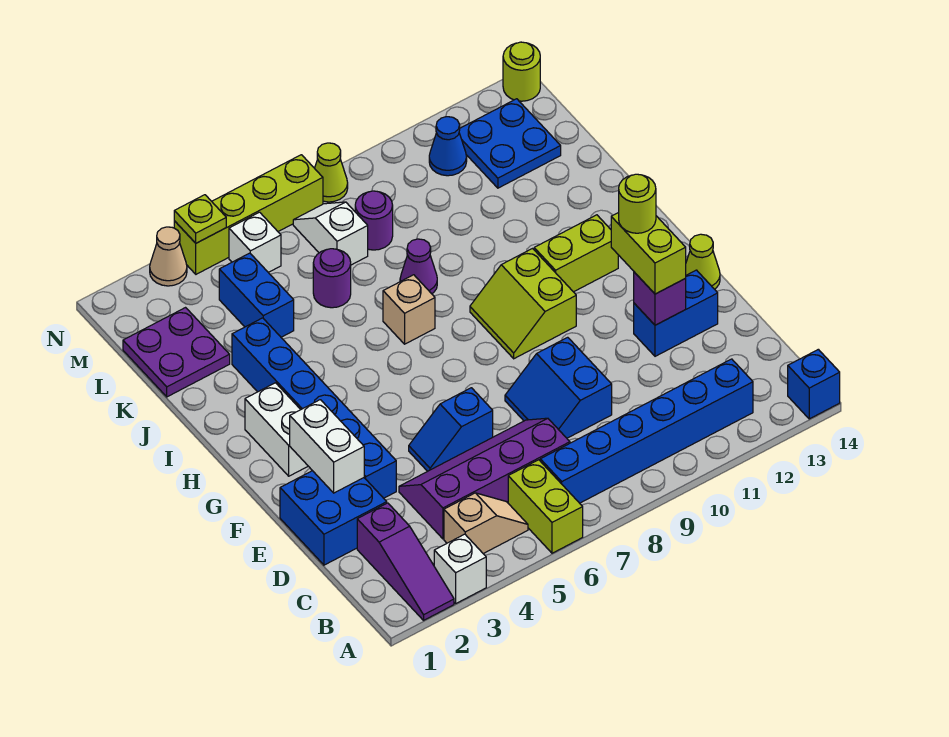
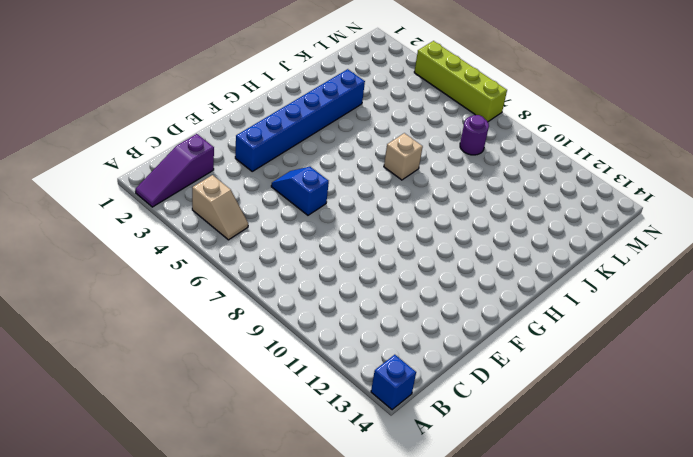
none -> white 1x1 brick [434,534,486,603]
none -> lime 1x2 brick [508,460,583,553]
none -> blue 1x6 brick [540,359,753,503]
none -> purple 2x4 slope [399,418,570,539]

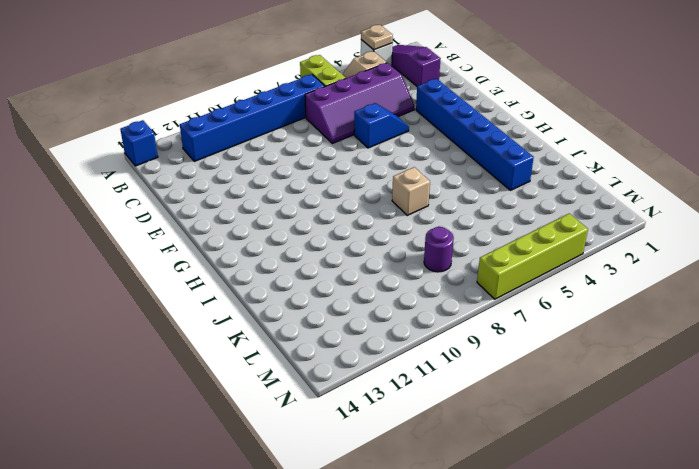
tan 1x1 plate [361,25,393,50] -> none
none -> blue 2x2 brick [280,471,387,565]
none -> blue 2x2 slope [505,337,612,438]
none -> blue 1x2 brick [634,270,718,356]
none -> lime 1x1 cone [686,234,720,289]

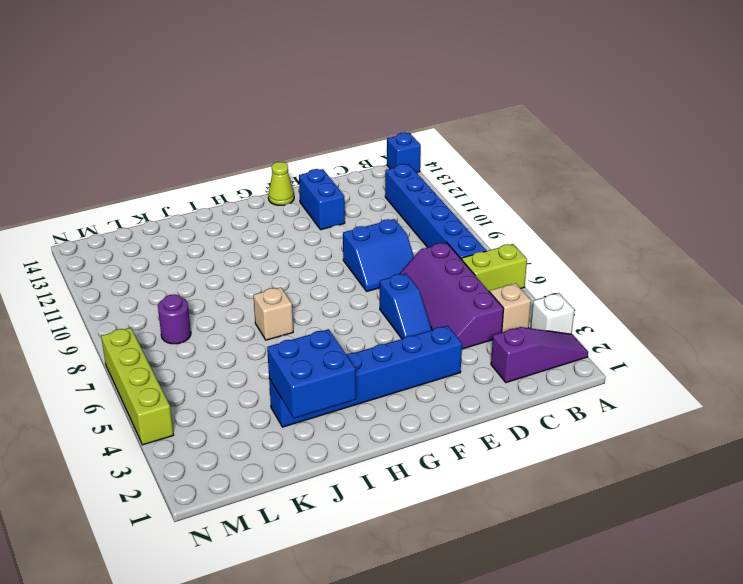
blue 2x2 brick [267,329,356,418] -> blue 2x2 brick moved to [280,471,387,565]
none -> white 1x2 brick [245,383,308,476]
none -> lime 2x2 slope [470,249,576,359]
none -> lime 1x2 brick [534,215,618,292]
none -> purple 1x1 cone [400,239,437,294]

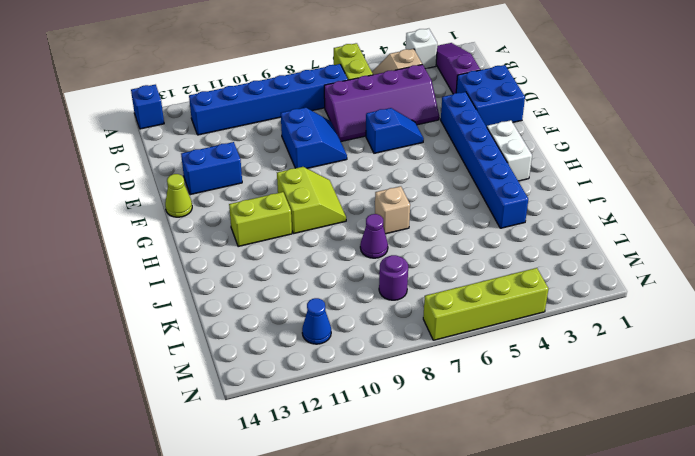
none -> purple 2x2 plate [123,308,230,397]
none -> blue 1x2 brick [219,253,294,337]
none -> purple 1x1 round brick [313,249,351,308]
none -> white 1x2 slope [293,202,368,265]

